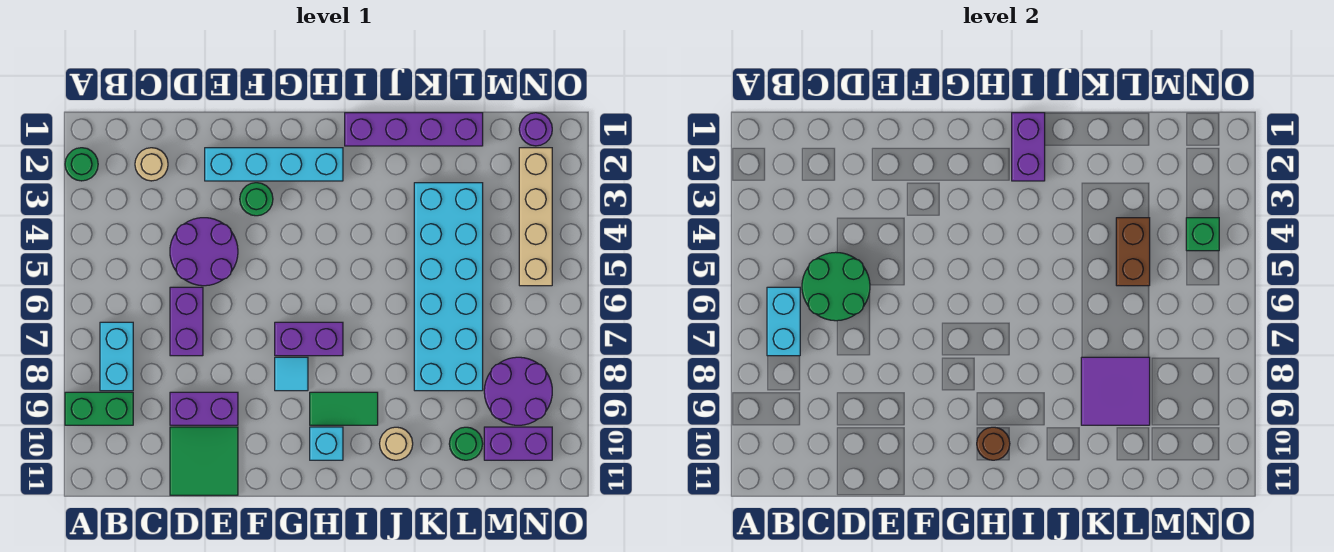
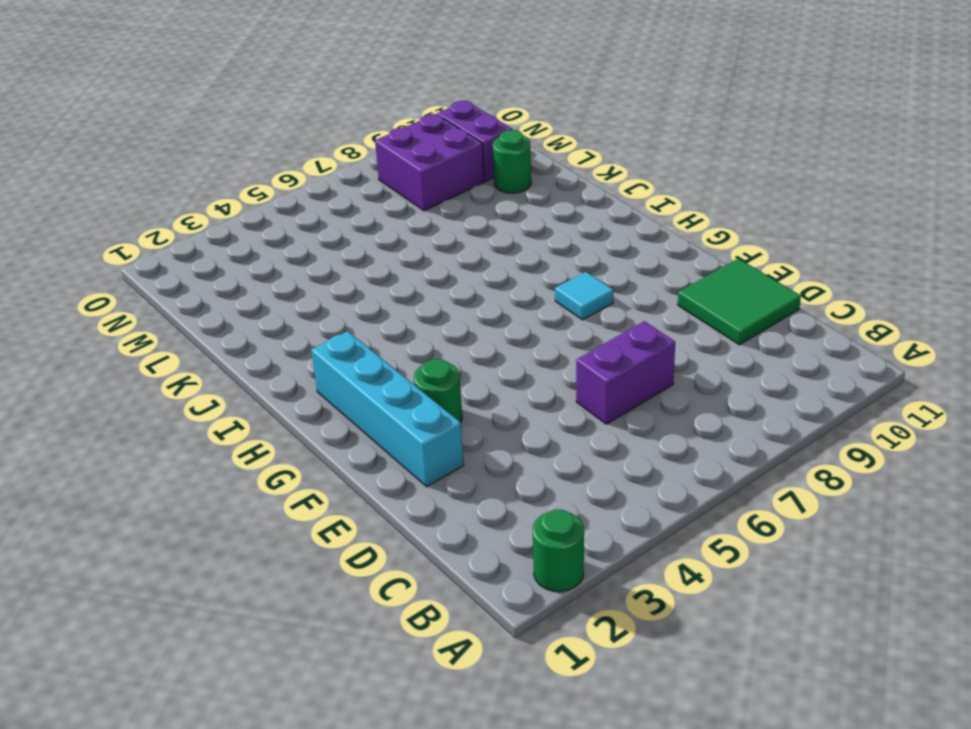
purple 2x2 brick [375,114,484,211] -> purple 2x2 round brick [484,357,552,425]
none -> green 1x2 brick [65,392,133,425]
none -> cyan 1x2 brick [100,322,133,391]
none -> tan 1x1 round brick [135,148,168,181]

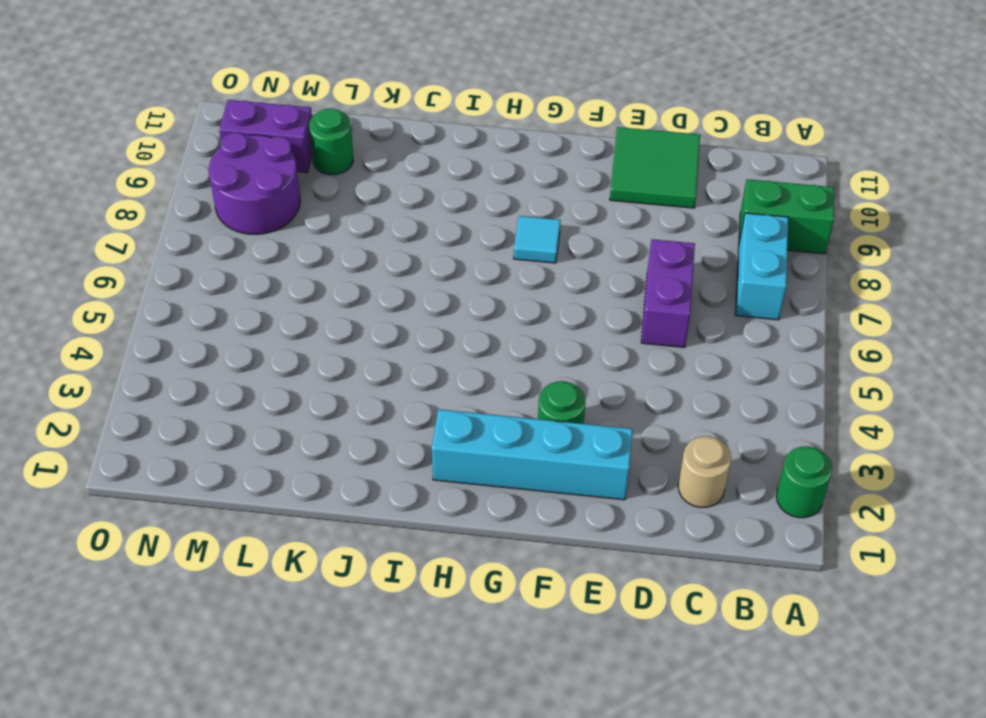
none -> purple 2x2 round brick [170,218,238,286]
none -> purple 1x2 brick [170,392,238,425]
none -> purple 1x2 brick [275,322,343,356]

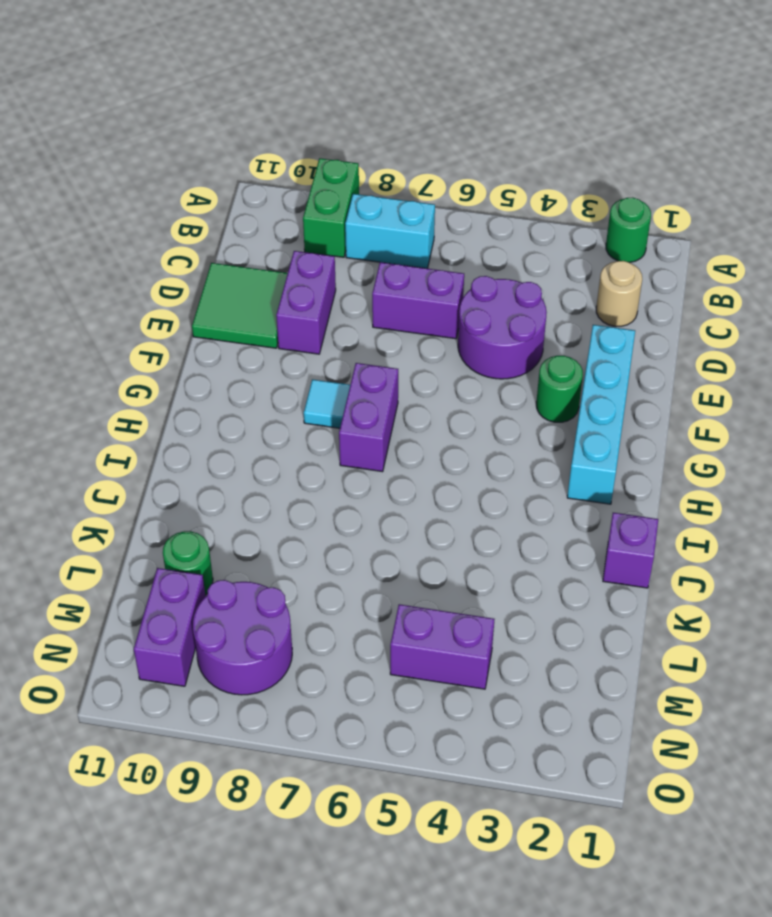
purple 1x1 brick [603,513,658,588] -> purple 1x4 brick [345,113,483,146]
purple 1x2 brick [390,604,494,689] -> purple 1x2 brick moved to [1012,113,1045,181]
none -> green 1x2 tile [310,392,378,425]
none -> cyan 1x1 brick [310,427,343,460]
none -> tan 1x1 round brick [380,427,413,460]

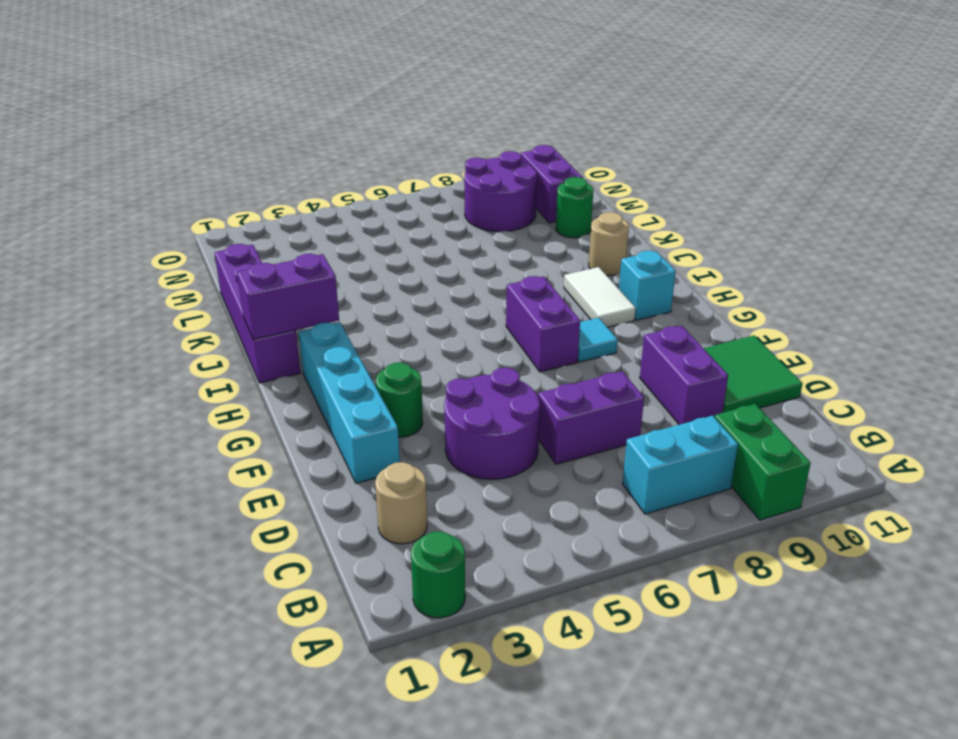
white 1x2 tile [564,267,636,327] -> green 1x2 tile [310,392,378,425]
none -> cyan 2x6 brick [414,183,483,391]
none -> purple 1x1 round brick [519,113,552,146]
none -> tan 1x4 brick [519,148,552,286]

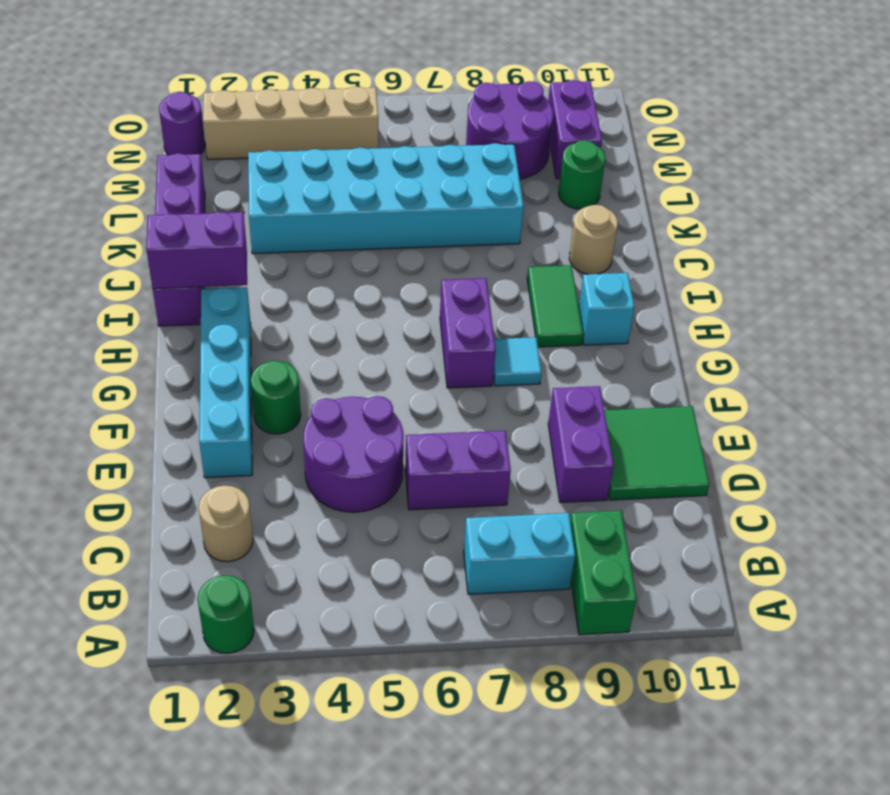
none -> cyan 1x2 brick [767,287,800,356]
none -> green 2x2 round brick [802,252,870,321]
none -> brown 1x1 round brick [977,427,1010,460]

